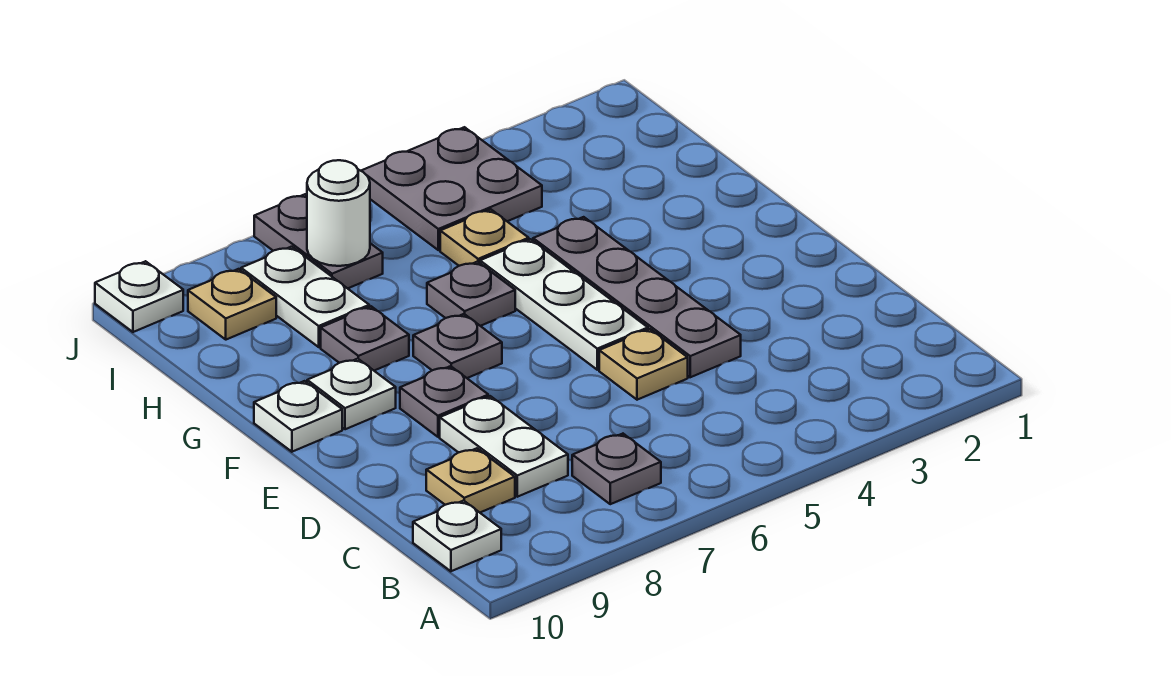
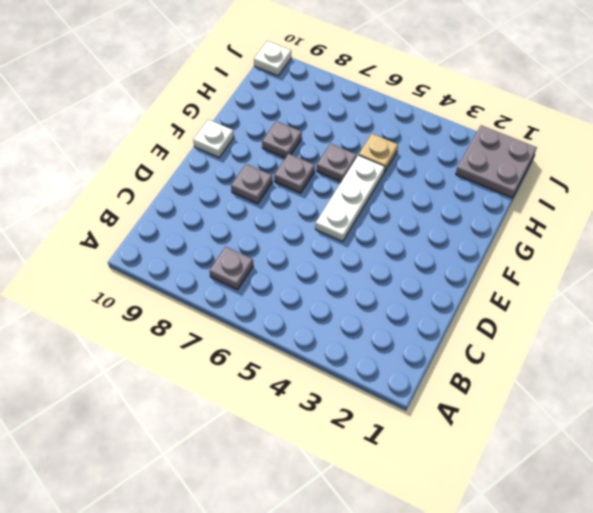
grey 2x2 plate [456,125,537,198] -> grey 2x2 plate moved to [361,127,542,250]
none -> white 1x1 plate [413,501,501,571]
none -> white 1x2 plate [440,396,568,497]
none -> tan 1x1 plate [426,448,515,512]

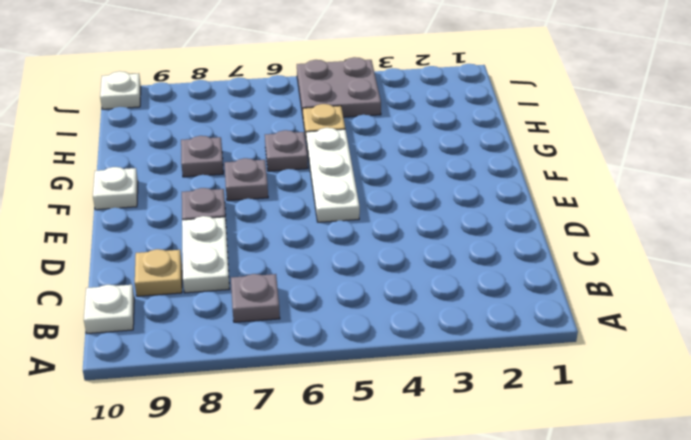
none -> grey 1x4 plate [533,217,741,377]
none -> tan 1x1 plate [599,329,688,400]
none -> white 1x1 plate [307,359,396,429]

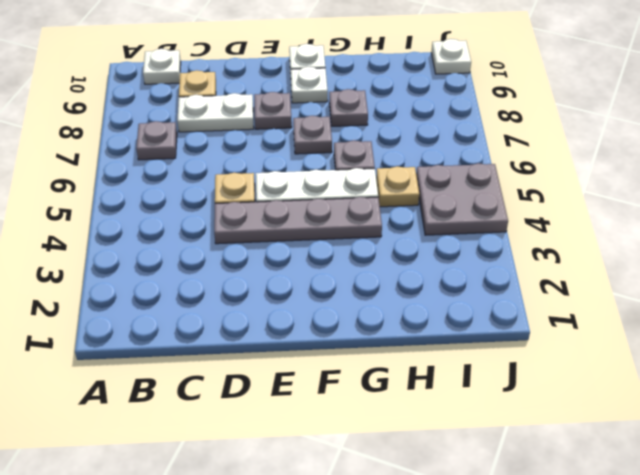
none -> white 1x2 plate [241,247,369,347]
none -> grey 1x2 plate [254,194,383,288]
none -> tan 1x1 plate [188,269,276,340]

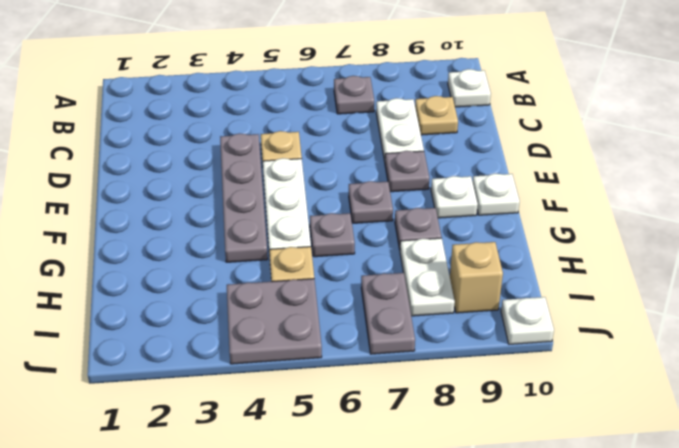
tan 1x1 brick [450,242,503,313] -> tan 1x1 plate [188,269,276,340]
none -> white 1x1 round brick [307,160,370,266]

